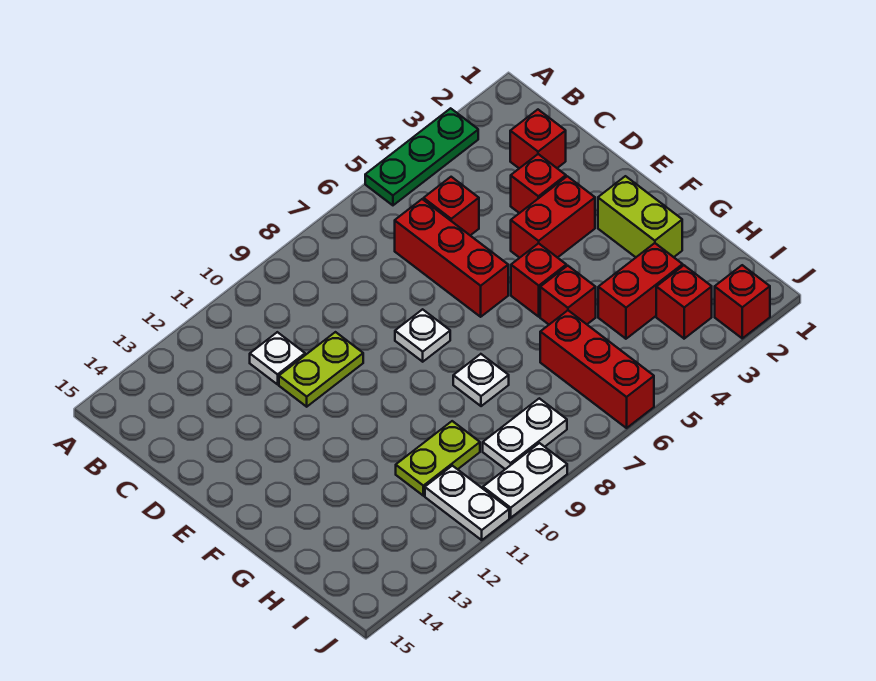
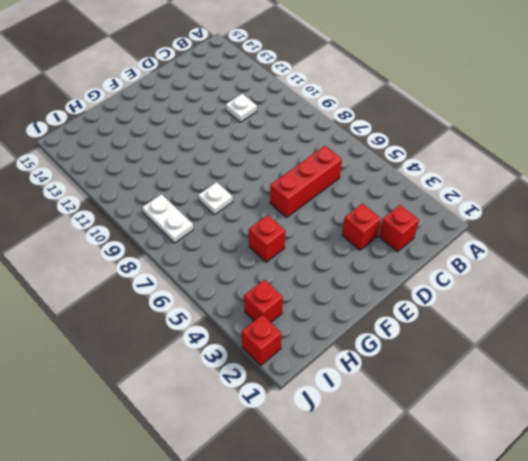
none -> green 1x3 plate [365,108,478,205]
none -> red 1x1 brick [424,177,479,235]
none -> lime 1x2 plate [279,332,363,407]

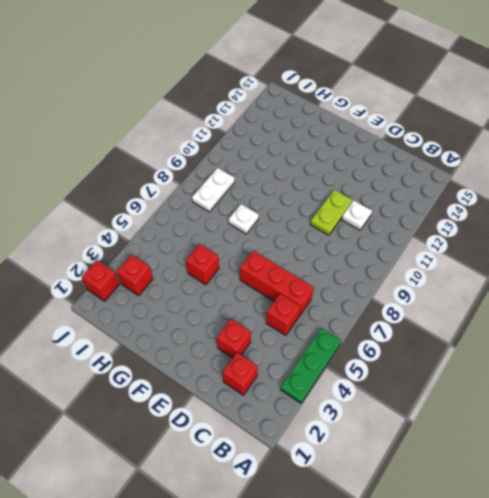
none -> red 1x2 brick [511,176,595,258]
none -> white 1x1 plate [395,309,450,362]
none -> lime 1x2 brick [598,176,682,257]

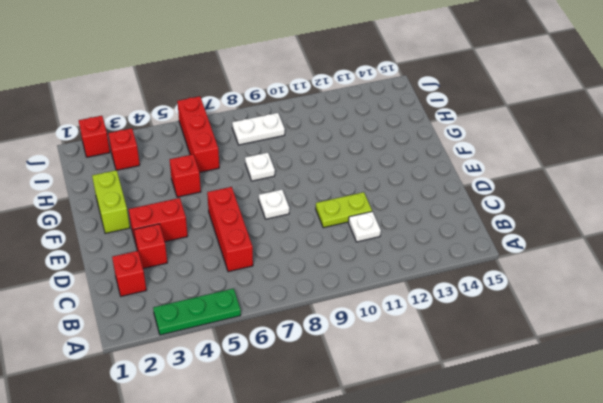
none -> red 1x1 brick [424,177,479,235]
none -> red 1x1 brick [511,243,566,317]
none -> red 1x2 brick [598,243,683,339]

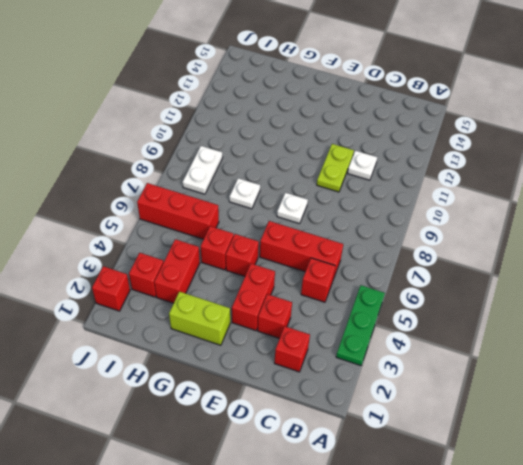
none -> lime 1x2 plate [396,421,480,496]
none -> white 1x2 plate [425,466,509,540]
none -> white 1x2 plate [483,443,567,518]

